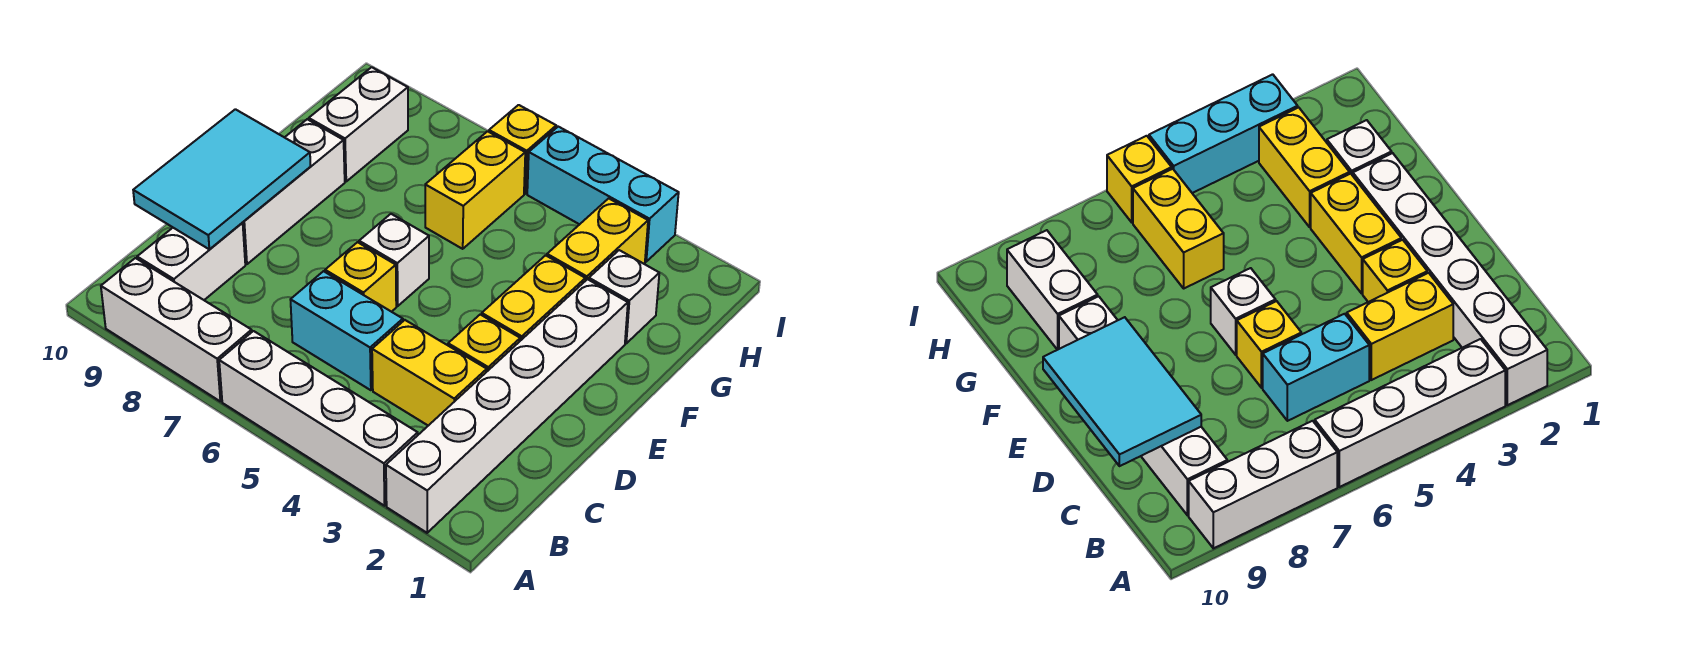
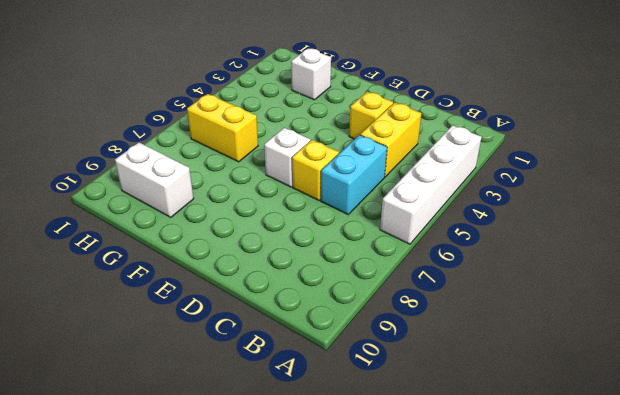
none -> white 1x6 brick [386,279,628,533]
none -> white 1x3 brick [101,258,252,401]
none -> white 1x2 brick [137,223,245,300]

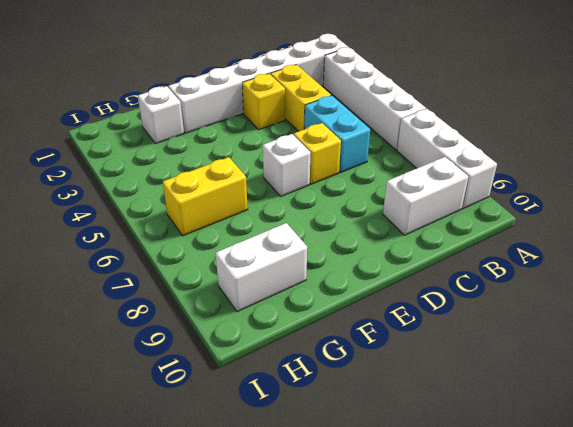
none -> white 1x3 brick [243,119,345,264]
none -> yellow 1x2 brick [482,255,585,341]
none -> yellow 1x2 brick [547,198,648,281]

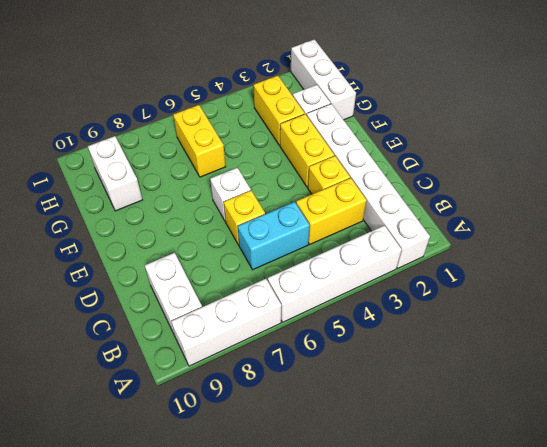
white 1x3 brick [291,39,356,120] -> white 1x3 brick moved to [243,119,345,264]
none -> cyan 1x3 brick [527,127,679,262]
none -> yellow 1x1 brick [489,105,556,194]
none -> cyan 2x3 tile [133,109,311,249]

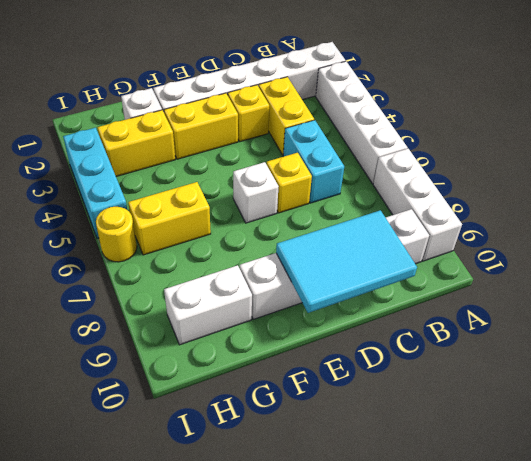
yellow 1x1 round brick [96,207,137,262] -> yellow 1x1 brick [489,105,556,194]

